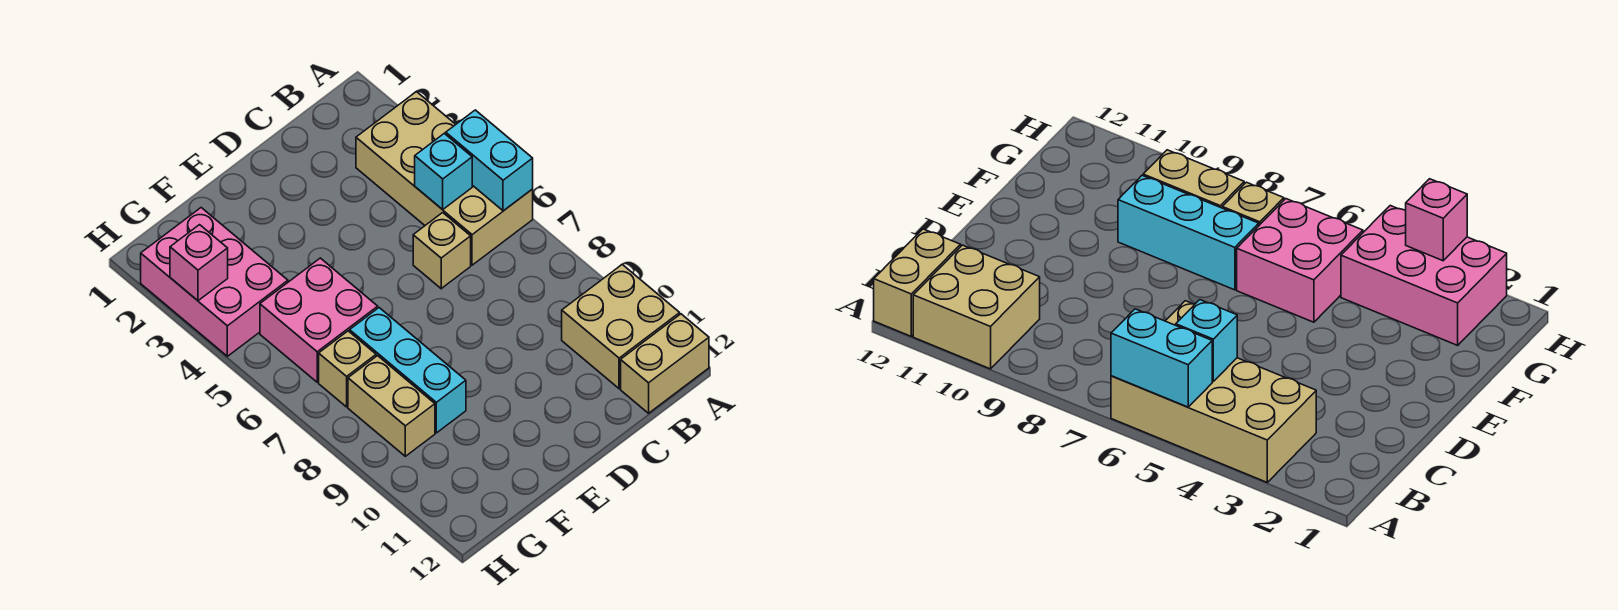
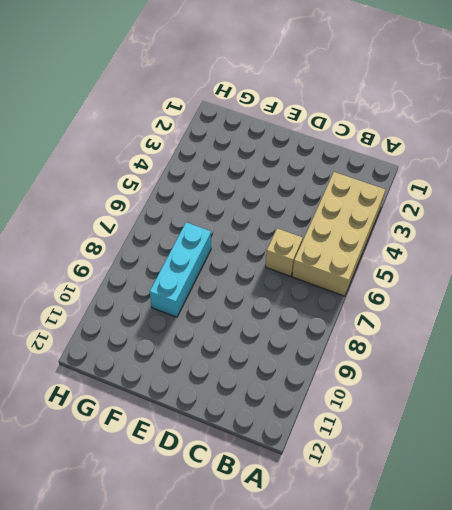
none -> tan 2x2 brick [562,265,680,389]
none -> tan 1x2 brick [621,314,709,413]
none -> pink 2x2 brick [260,258,378,382]

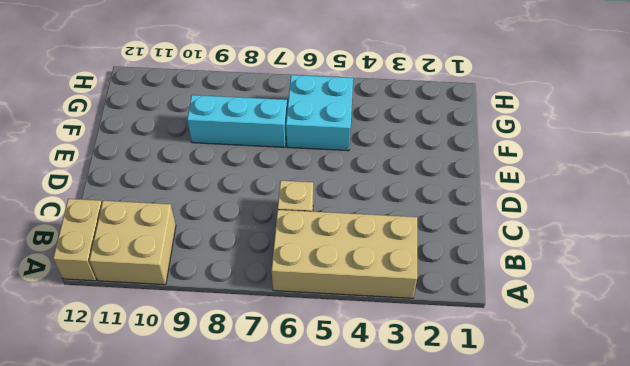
cyan 2x2 brick [286,75,353,151] -> pink 2x2 brick [260,258,378,382]
none -> pink 2x3 brick [141,208,288,356]
none -> tan 1x1 brick [319,331,376,407]
none -> tan 1x2 brick [348,356,435,456]

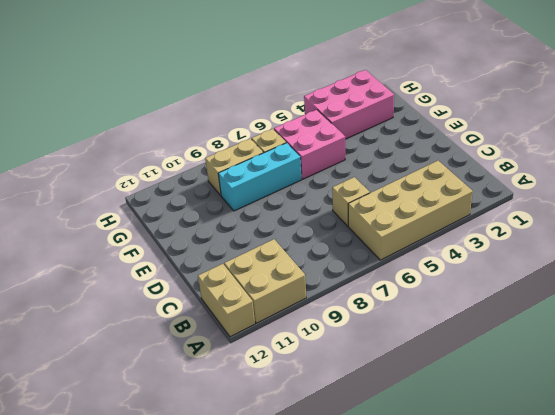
none -> cyan 1x2 brick [446,110,533,211]
none -> cyan 1x1 brick [415,133,472,210]
none -> pink 1x1 brick [170,225,228,301]

